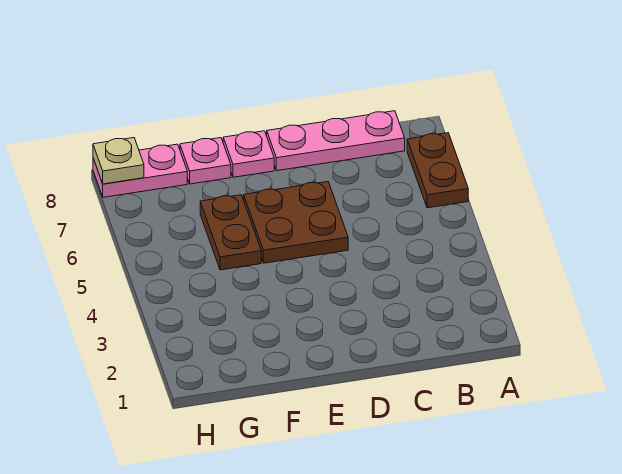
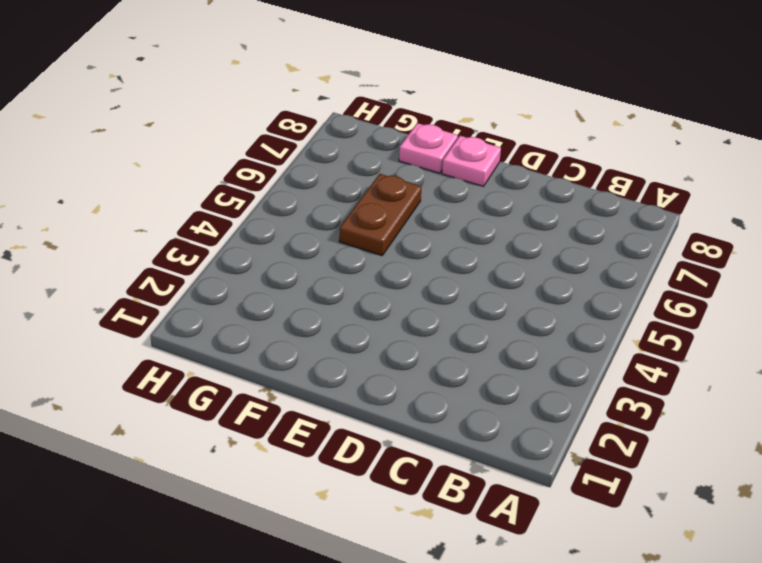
none -> brown 1x2 plate [407,133,468,208]
none -> pink 1x3 plate [267,111,405,171]

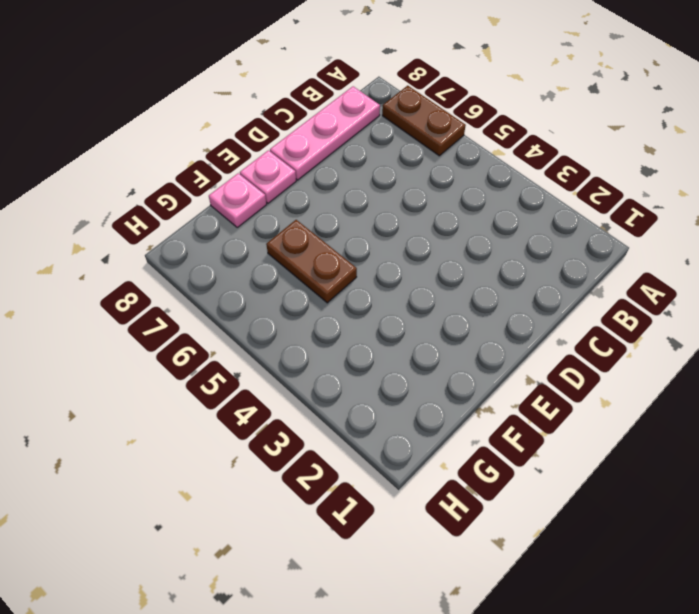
none -> brown 2x2 plate [244,182,348,263]
none -> pink 1x2 plate [93,144,187,197]

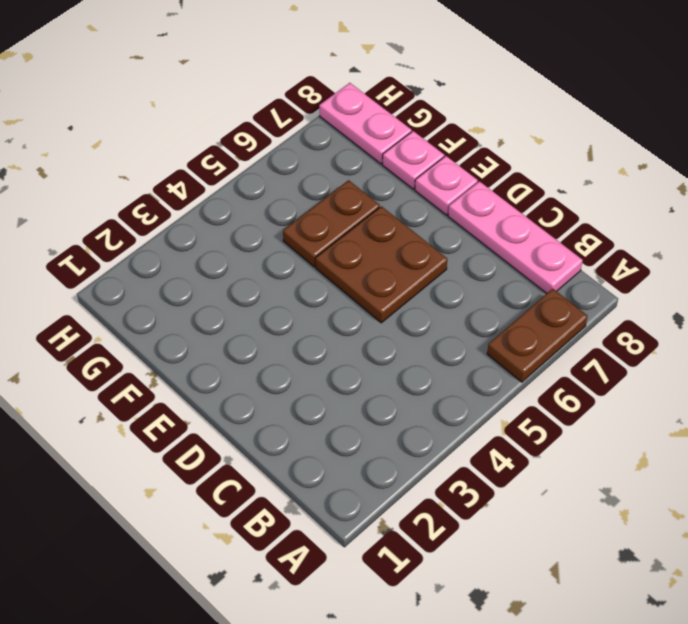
none -> tan 1x1 plate [93,138,144,184]

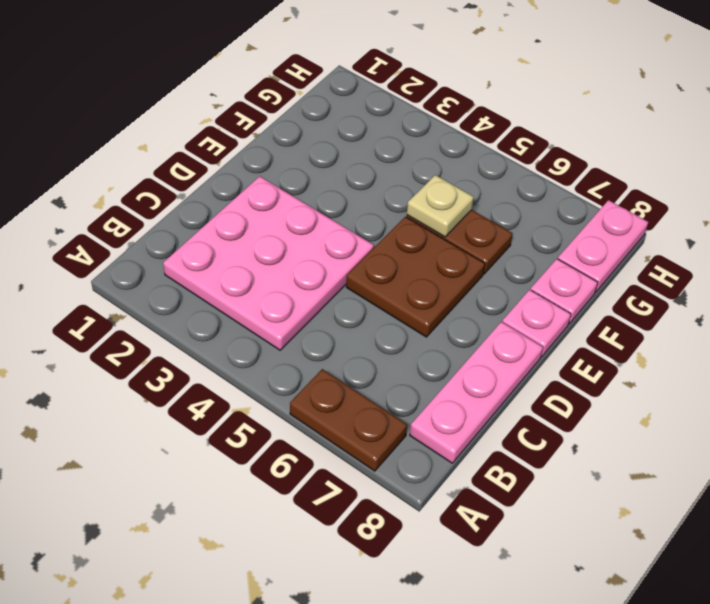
pink 3x3 plate [163,176,374,350] -> none
tan 1x1 plate [407,175,474,237] -> tan 1x1 plate moved to [93,138,144,184]

